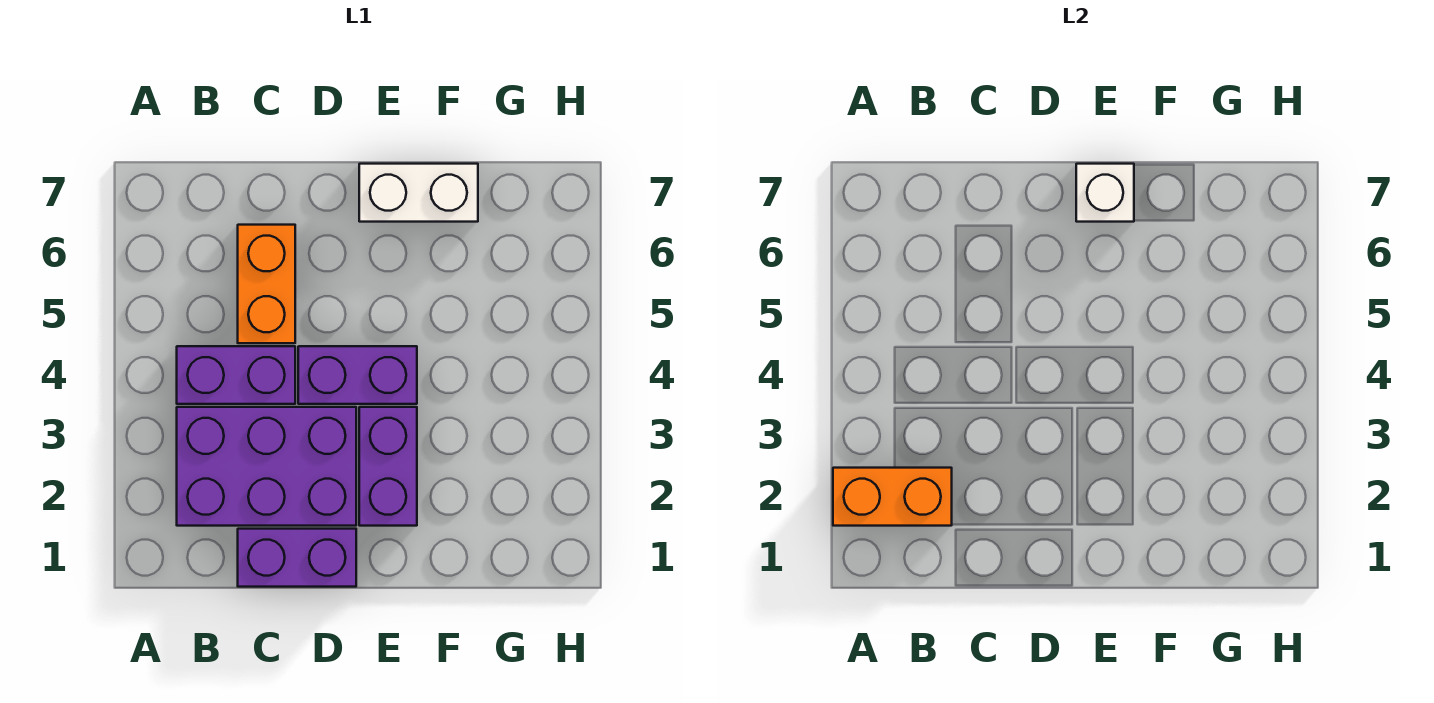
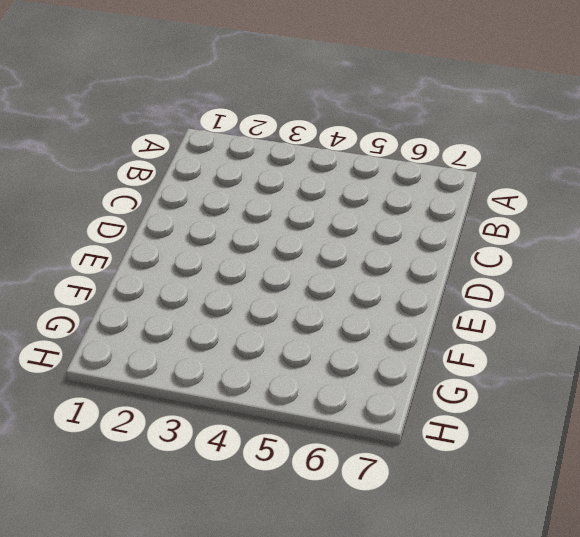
none -> purple 2x3 brick [177,407,356,526]
none -> purple 1x2 brick [177,346,295,404]

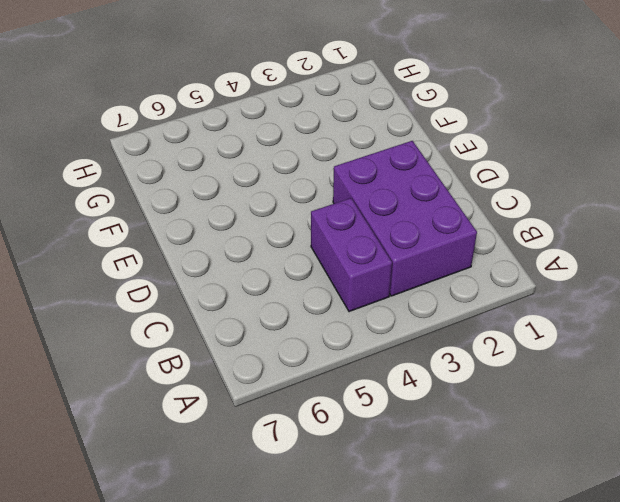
none -> purple 1x2 brick [238,529,356,587]
none -> orange 1x2 brick [238,225,295,343]

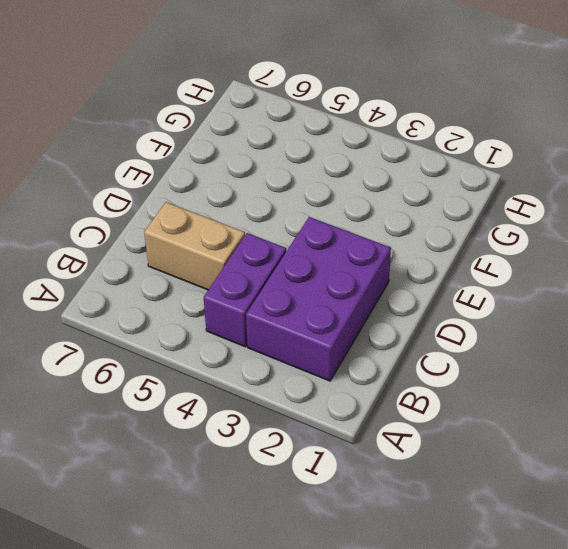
tan 1x2 brick [144,202,245,290] -> orange 1x2 brick [238,225,295,343]
none -> purple 1x2 brick [238,529,356,587]
none -> purple 1x2 brick [298,346,417,404]

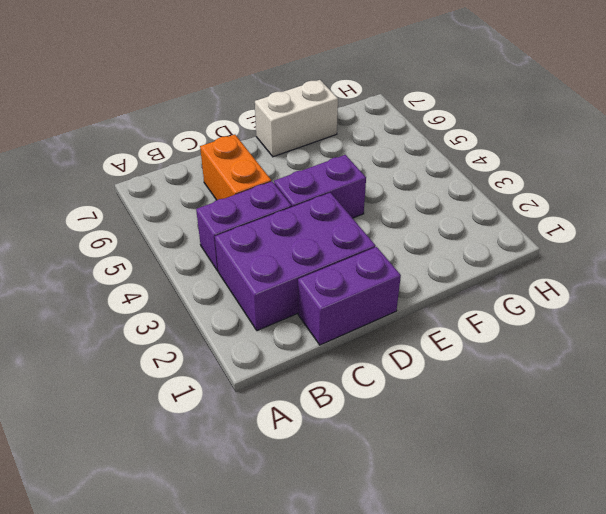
none -> purple 1x2 brick [359,407,417,526]
none -> orange 1x2 brick [833,468,952,526]

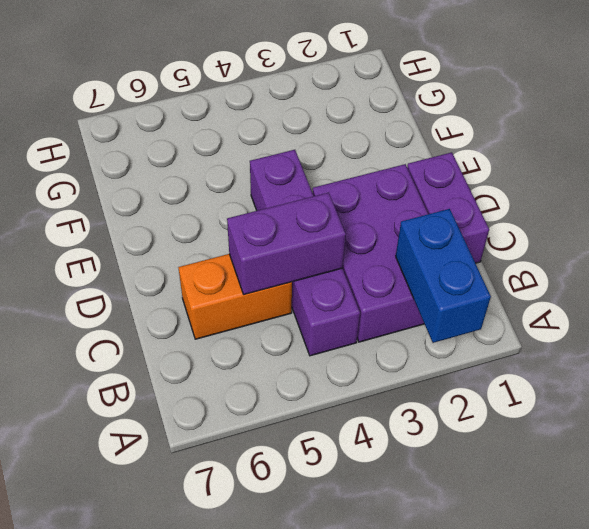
blue 1x2 brick [396,209,491,343] -> orange 1x2 brick [833,468,952,526]
purple 1x2 brick [227,193,346,295] -> purple 1x2 brick moved to [359,407,417,526]
none -> white 1x2 brick [359,164,478,222]
none -> white 1x1 brick [1076,164,1134,222]

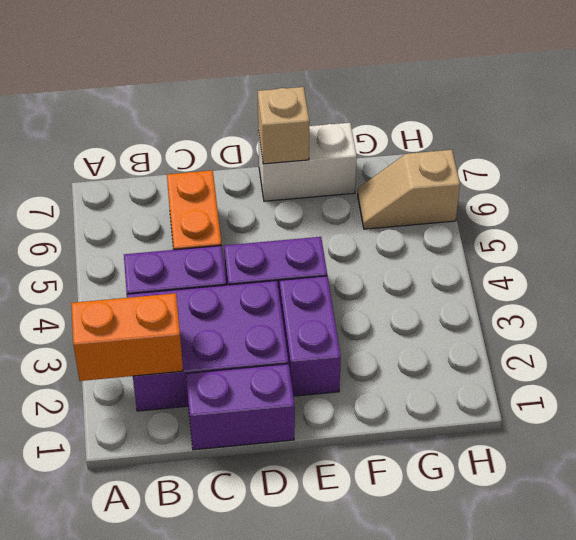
tan 1x1 brick [258,87,309,164] -> white 1x1 brick [1076,164,1134,222]
tan 1x2 slope [358,150,460,229] -> none

